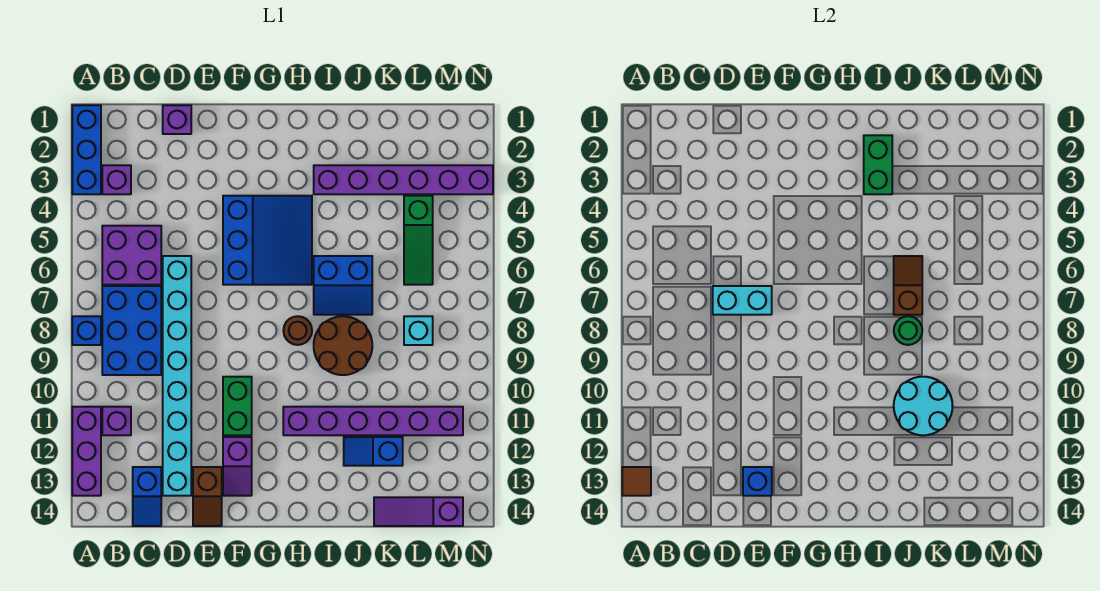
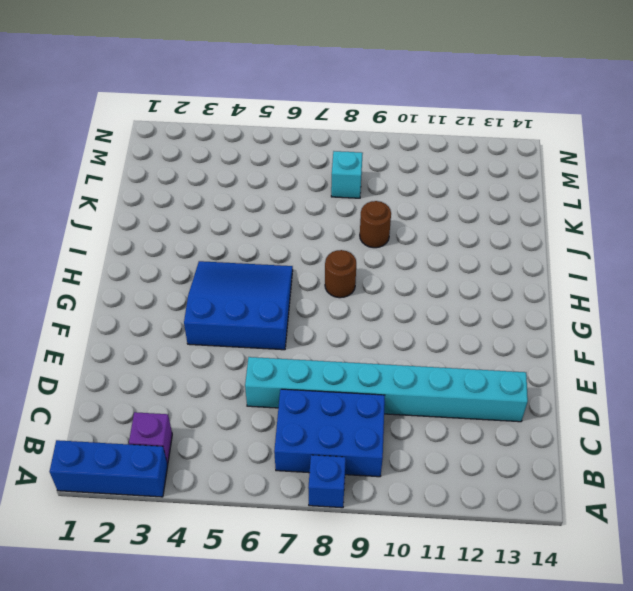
brown 1x1 round brick [360,201,391,248] -> brown 2x2 round brick [314,316,372,375]
none -> purple 1x3 brick [72,407,101,496]
none -> purple 2x2 brick [102,226,161,285]
none -> purple 1x1 brick [102,407,131,435]
none -> blue 1x2 slope [133,467,161,526]

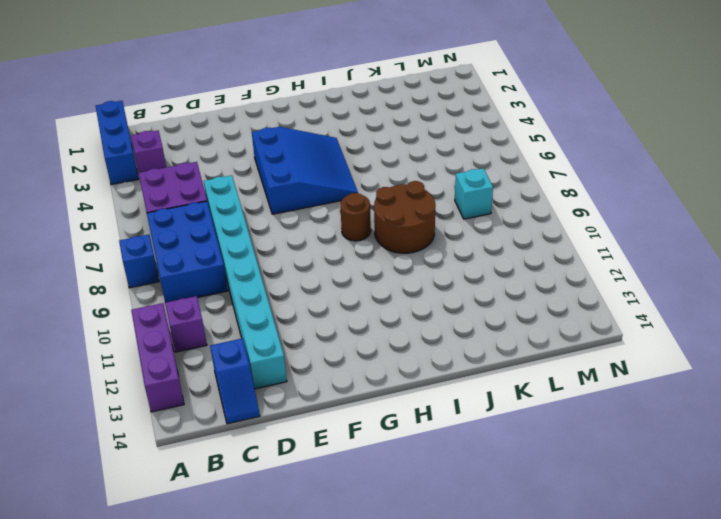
none -> purple 1x1 brick [163,105,191,134]
none -> brown 1x2 slope [193,467,222,526]
none -> green 1x2 brick [223,377,252,435]
none -> purple 1x2 slope [223,437,252,496]

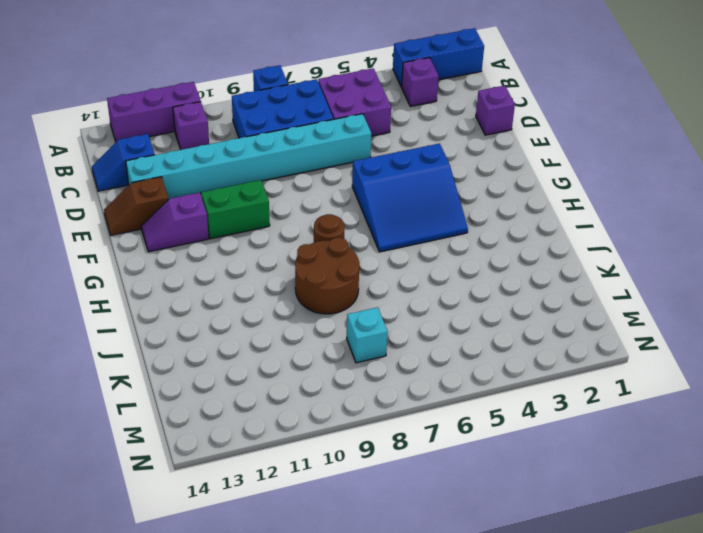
none -> purple 1x6 brick [283,407,463,435]
none -> purple 1x6 brick [314,165,493,194]
none -> blue 2x2 slope [314,256,372,315]
none -> blue 1x2 slope [344,437,403,466]

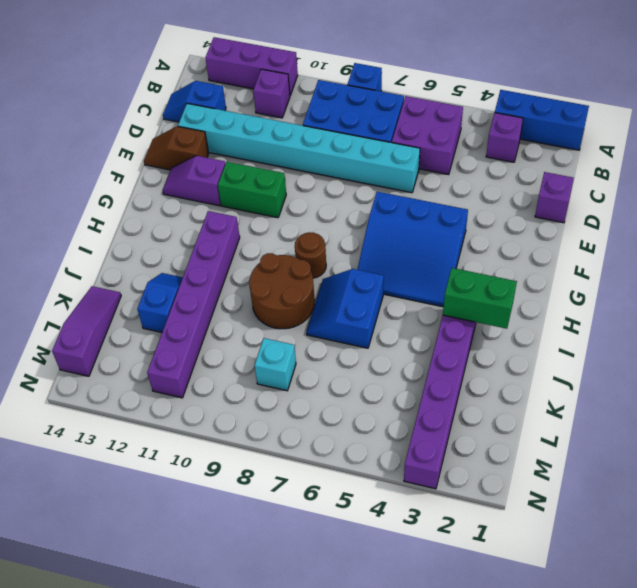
none -> green 1x3 slope [404,196,433,285]
none -> brown 1x1 tile [622,467,651,496]
none -> cyan 1x2 brick [713,286,772,315]
none -> blue 1x1 brick [743,467,772,496]

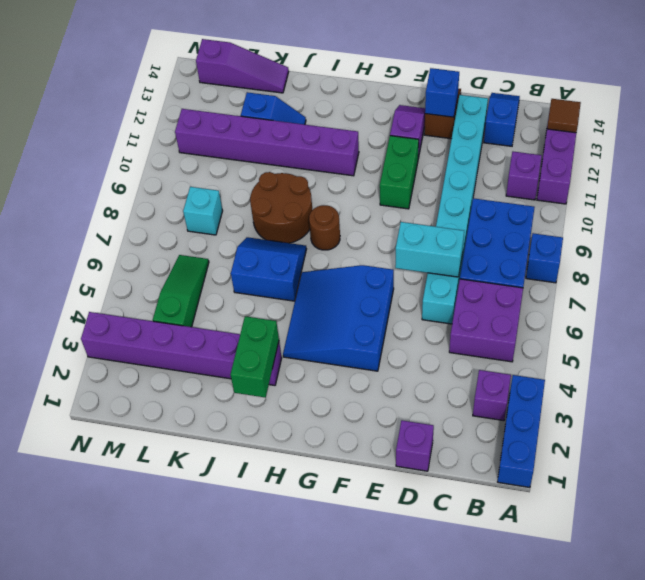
none -> brown 1x2 slope [894,256,922,315]
none -> green 1x1 round brick [894,316,922,345]
none -> cyan 2x2 round brick [894,377,953,435]

